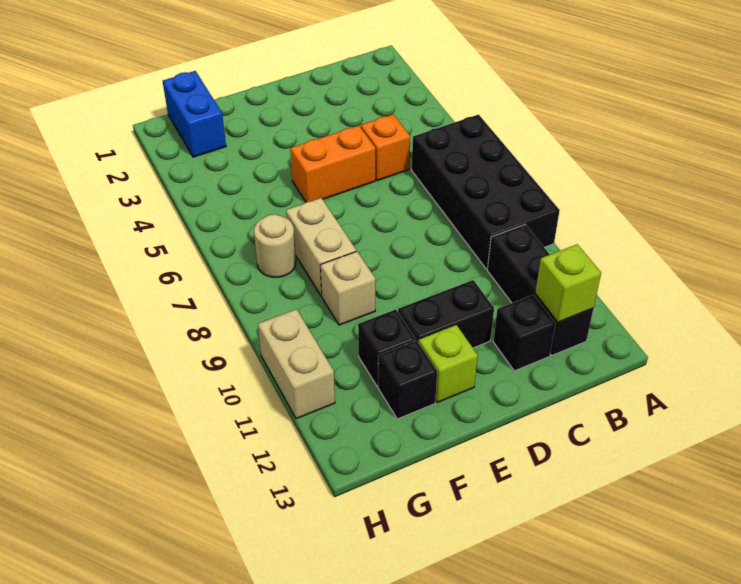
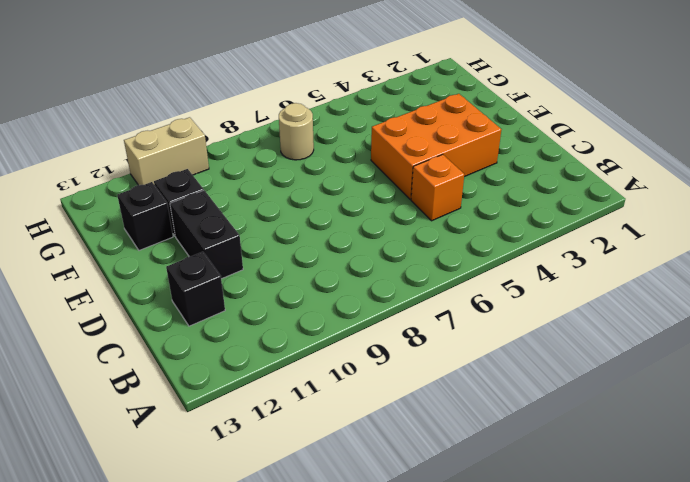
orange 2x3 brick [371,94,501,199] -> orange 1x2 brick [290,126,375,202]
none -> black 2x4 brick [412,115,560,269]
none -> black 1x3 brick [487,225,593,355]
none -> lime 1x1 brick [419,325,478,403]

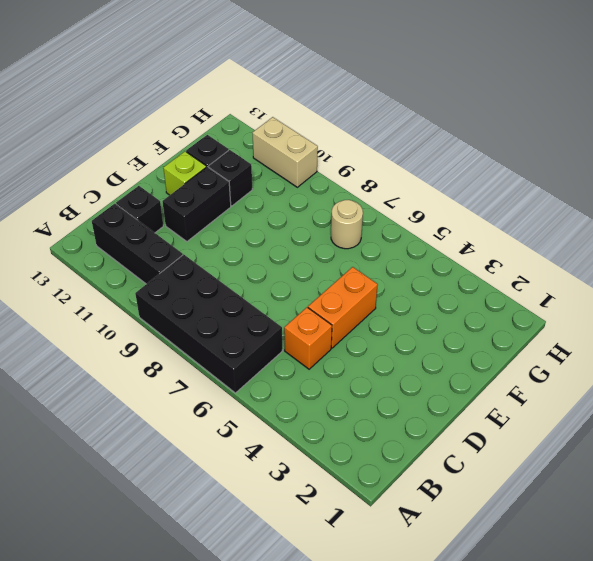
none -> tan 1x2 brick [286,198,356,296]
none -> tan 1x1 brick [321,251,375,325]
none -> blue 1x2 brick [163,71,226,157]

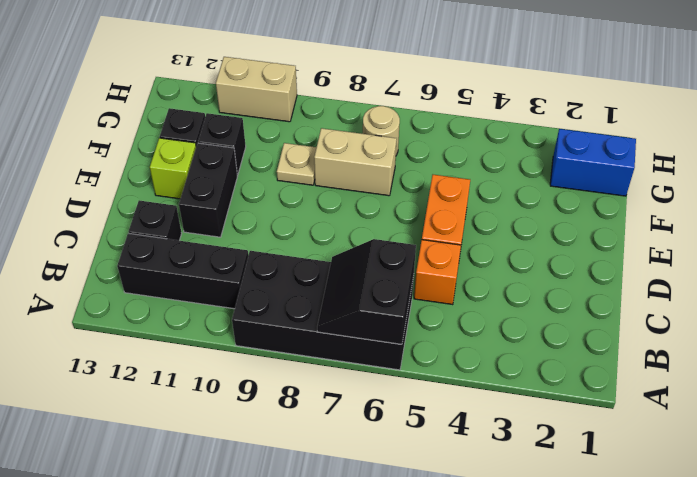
black 2x2 slope [317,239,416,344] -> none
tan 1x1 plate [277,143,316,185] -> tan 1x1 brick [321,251,375,325]
none -> lime 1x1 brick [535,244,601,322]

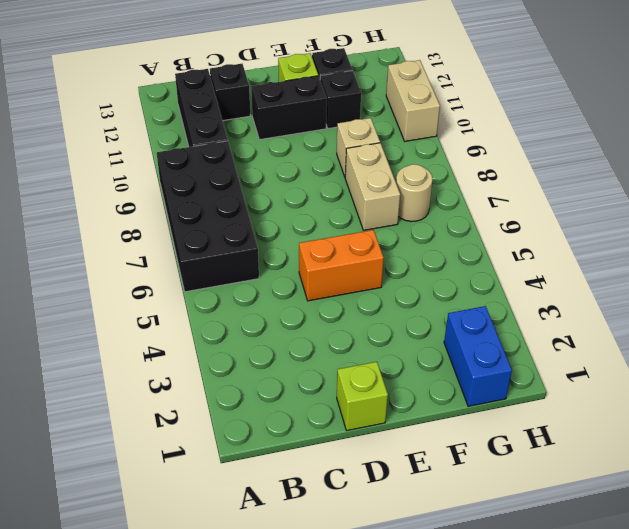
lime 1x1 brick [337,362,388,431] -> lime 1x1 brick moved to [535,244,601,322]
none -> orange 1x1 brick [361,114,410,181]

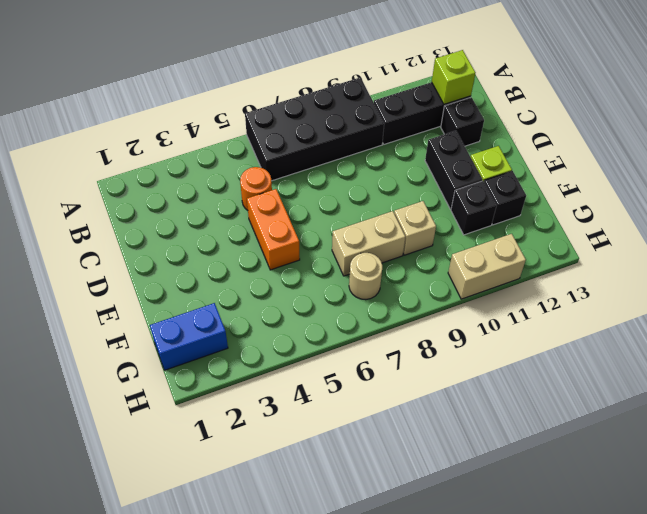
orange 1x1 round brick [240,167,272,210] -> orange 1x1 brick [361,114,410,181]

